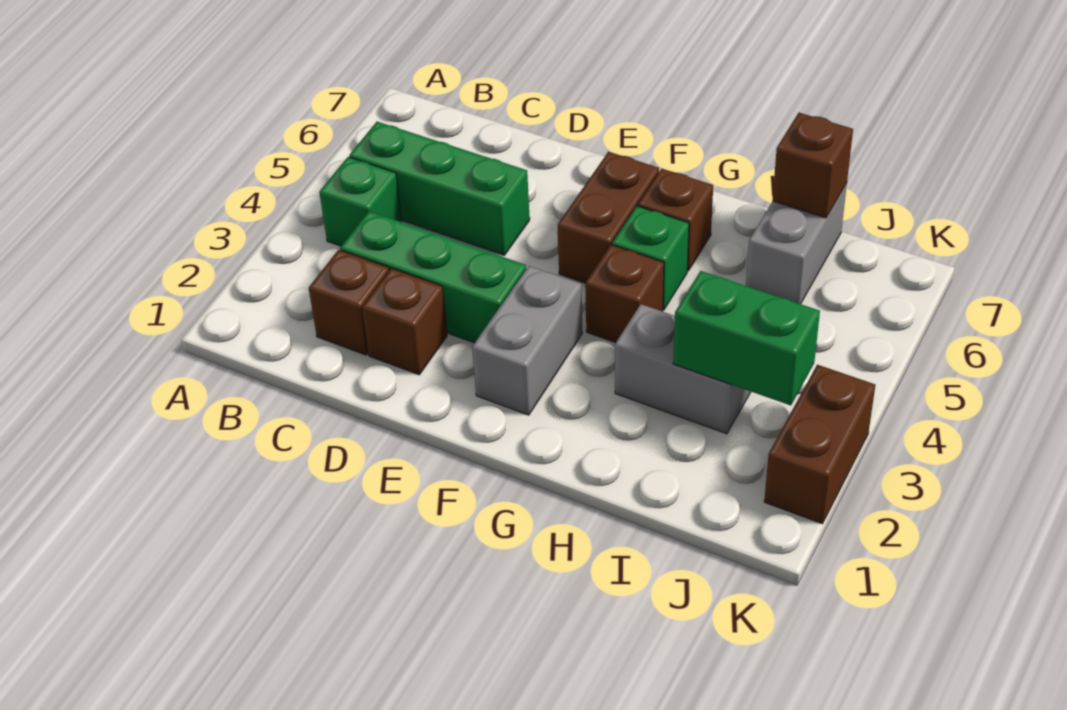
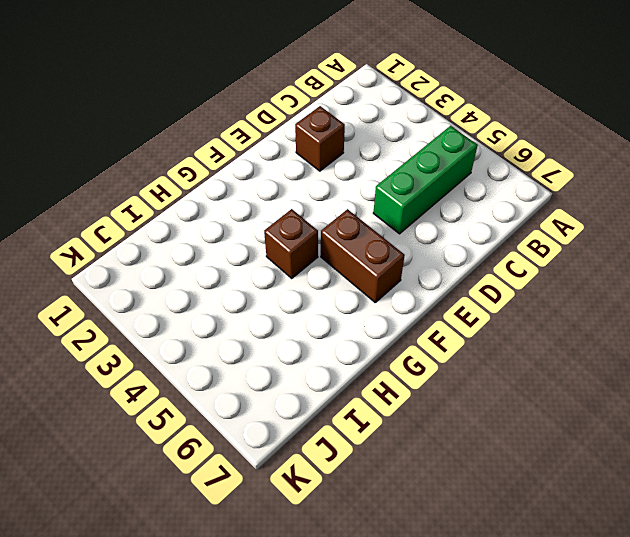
none -> green 1x1 brick [319,157,402,246]
none -> brown 1x1 brick [309,250,389,355]
none -> green 1x3 brick [340,211,526,343]

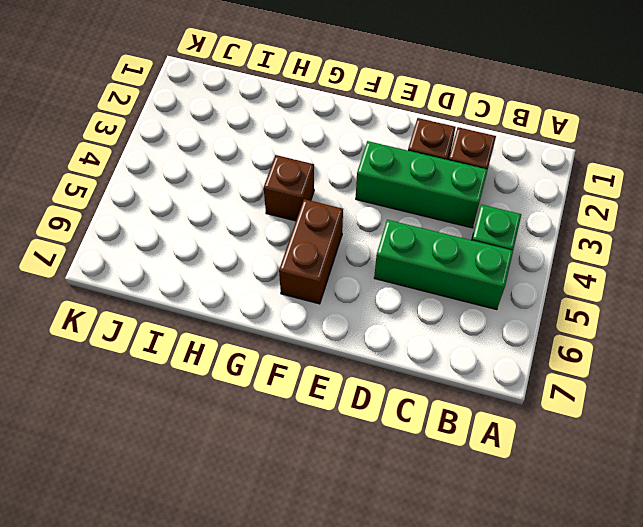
none -> grey 1x2 brick [472,266,582,415]
none -> green 1x1 brick [612,206,689,310]
none -> brown 1x1 brick [638,169,713,271]

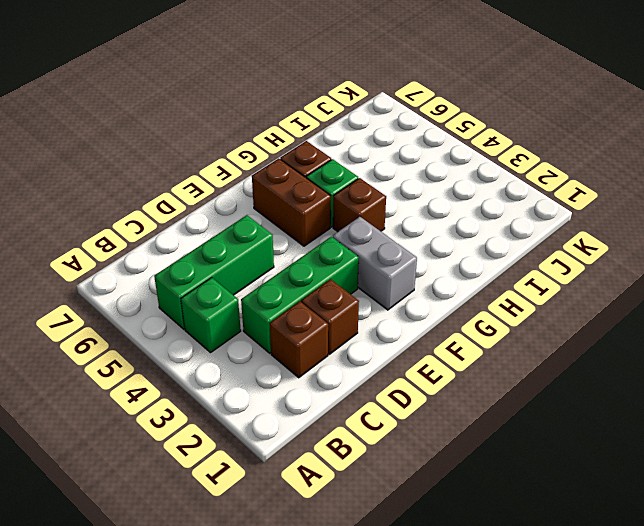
none -> grey 1x2 brick [615,304,751,434]
none -> grey 1x2 brick [746,183,847,304]
none -> brown 1x2 brick [764,365,875,524]

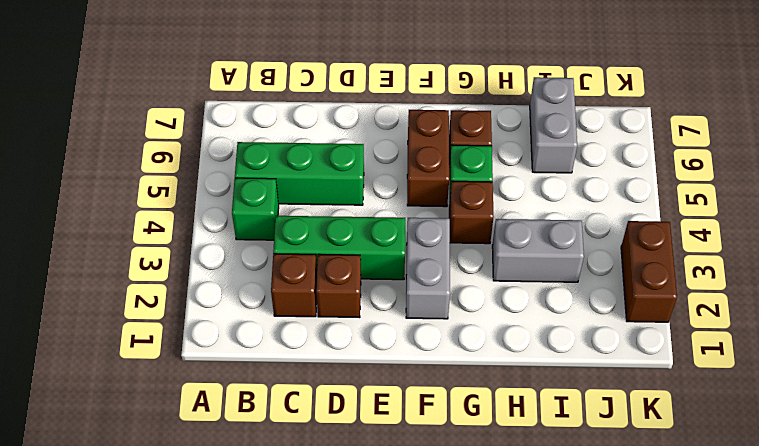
none -> green 1x2 brick [673,271,820,405]
none -> brown 1x1 brick [773,113,853,218]

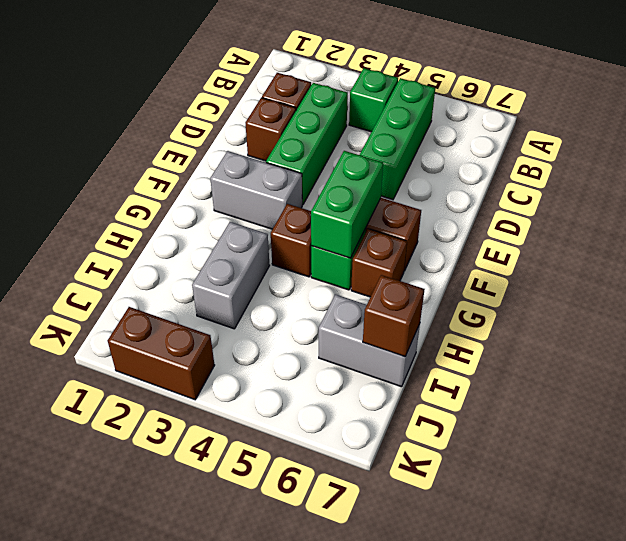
green 1x2 brick [311,151,383,258] -> green 1x2 brick moved to [673,271,820,405]

